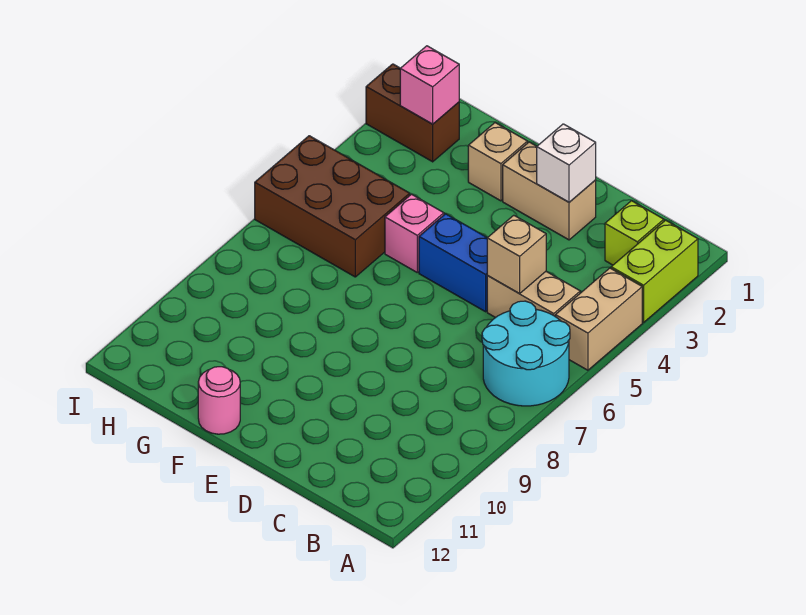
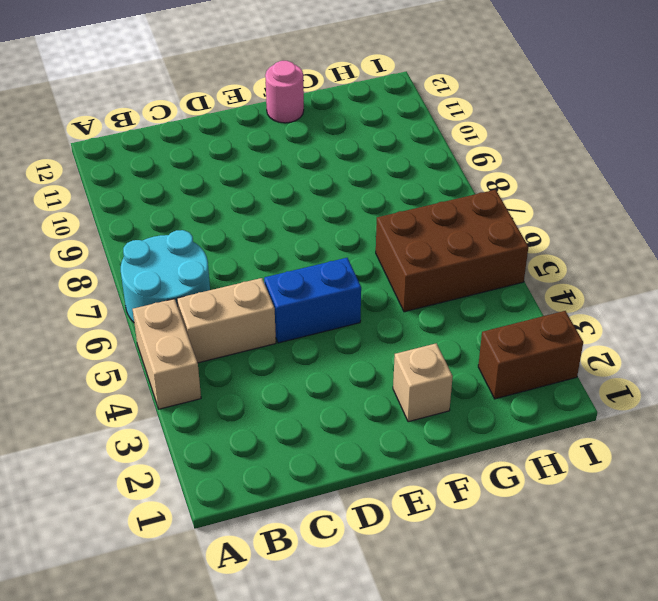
none -> lime 1x2 brick [611,220,698,322]
none -> lime 1x1 brick [605,201,664,265]
none -> tan 1x2 brick [503,142,596,240]

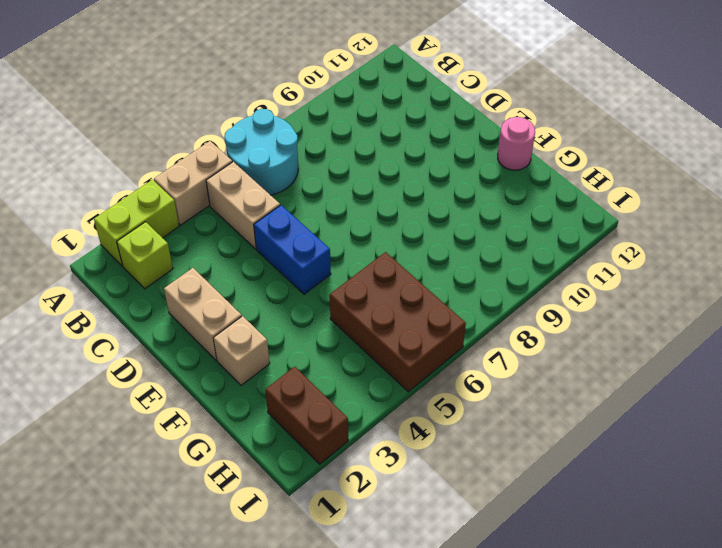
none -> pink 1x1 brick [385,194,444,272]
none -> tan 1x1 brick [487,215,546,293]
none -> white 1x1 brick [537,124,596,202]

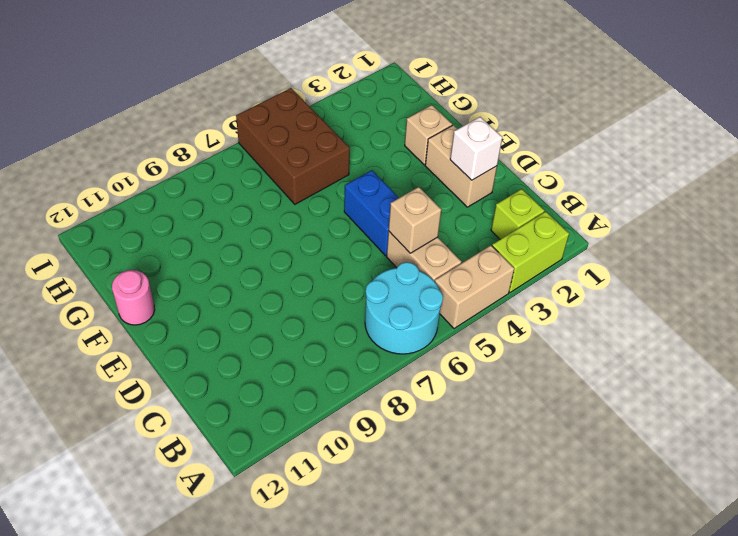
none -> pink 1x1 brick [385,194,444,272]
none -> brown 1x2 brick [366,64,459,162]
none -> pink 1x1 brick [400,46,459,124]

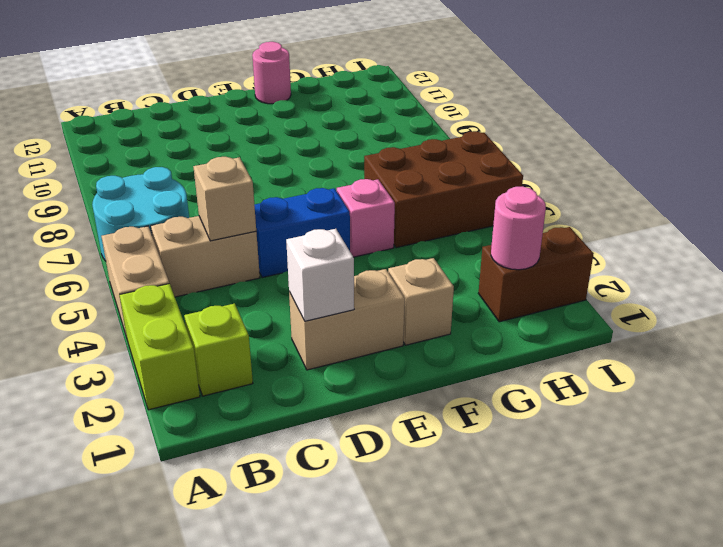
pink 1x1 round brick [491,186,546,270] -> pink 1x1 brick [400,46,459,124]

